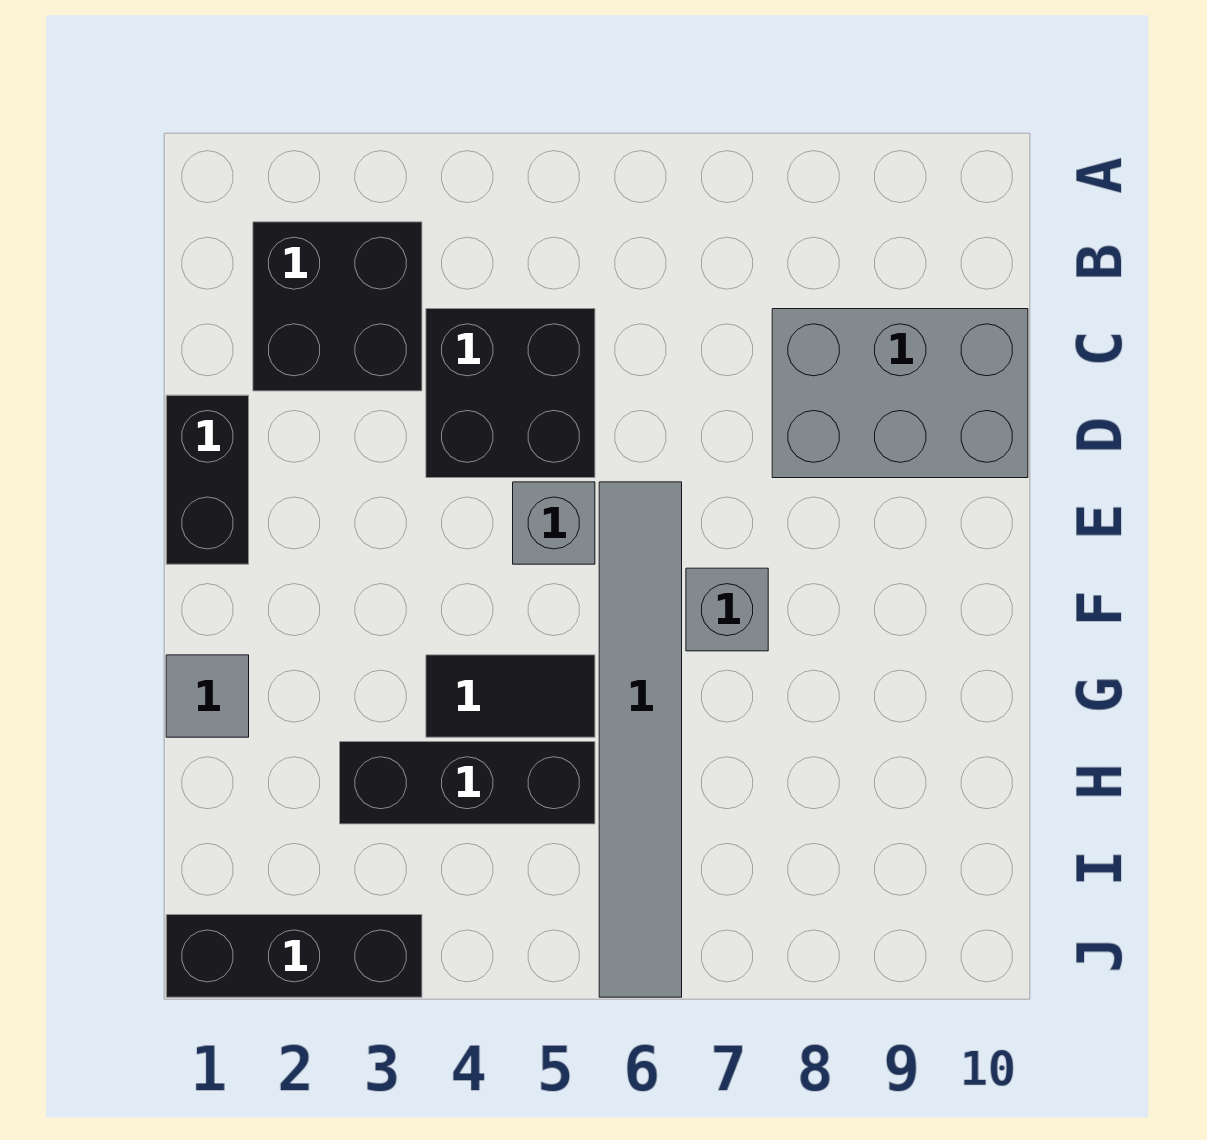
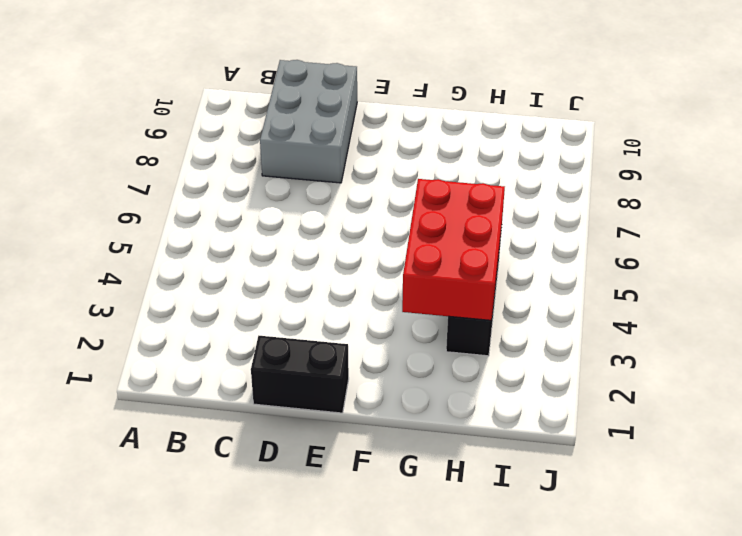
red 2x3 brick [402,179,505,320] -> none
none -> black 2x2 brick [253,222,422,391]
none -> black 2x2 brick [426,309,595,478]

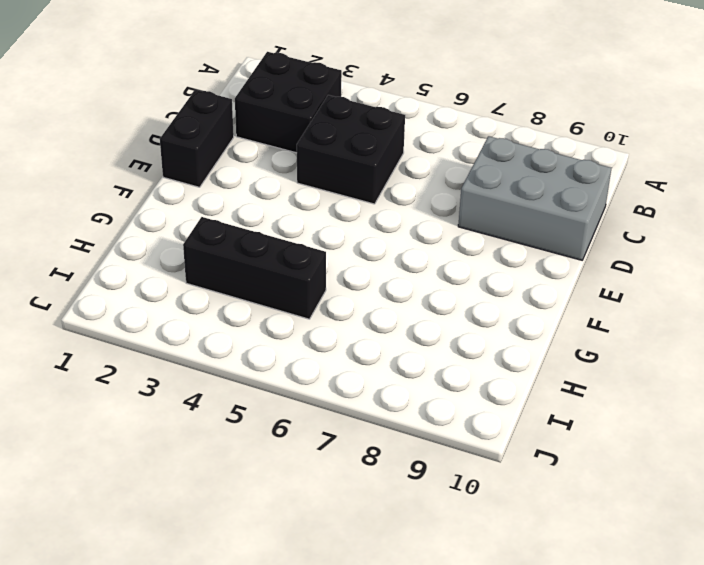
none -> grey 1x1 brick [513,482,595,564]
none -> grey 1x6 tile [599,482,682,997]

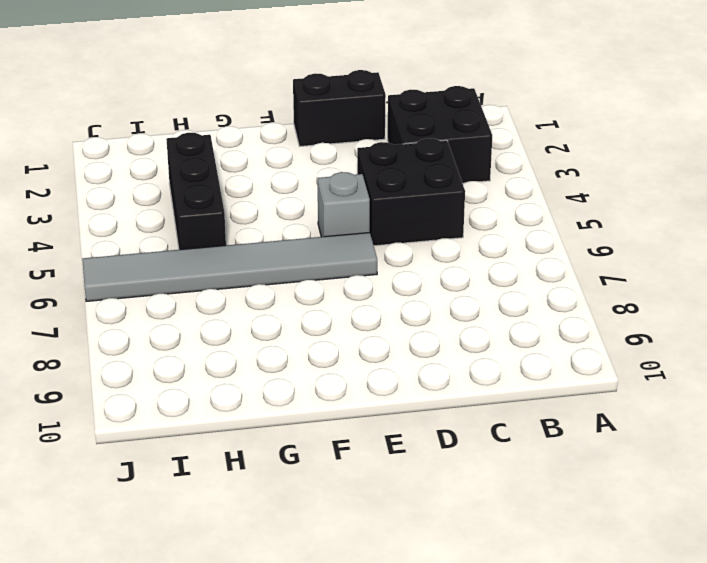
none -> grey 2x3 brick [772,309,1028,478]
none -> grey 1x1 brick [686,568,768,651]

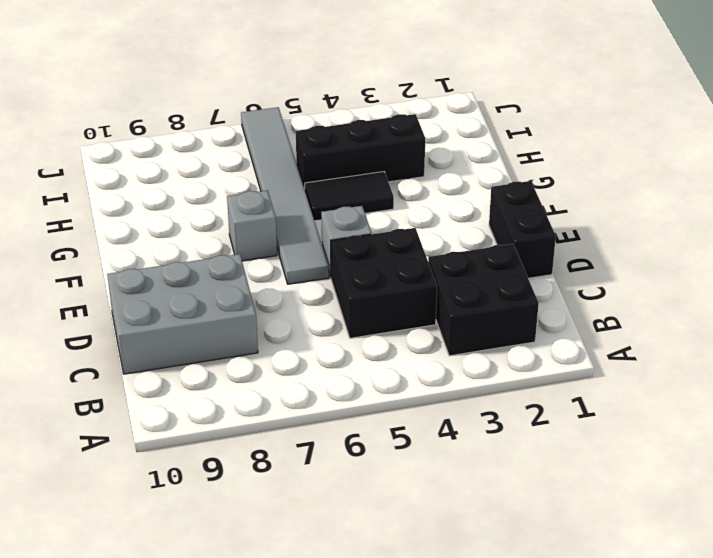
none -> grey 1x1 tile [166,655,249,737]
none -> black 1x3 brick [166,915,422,997]

